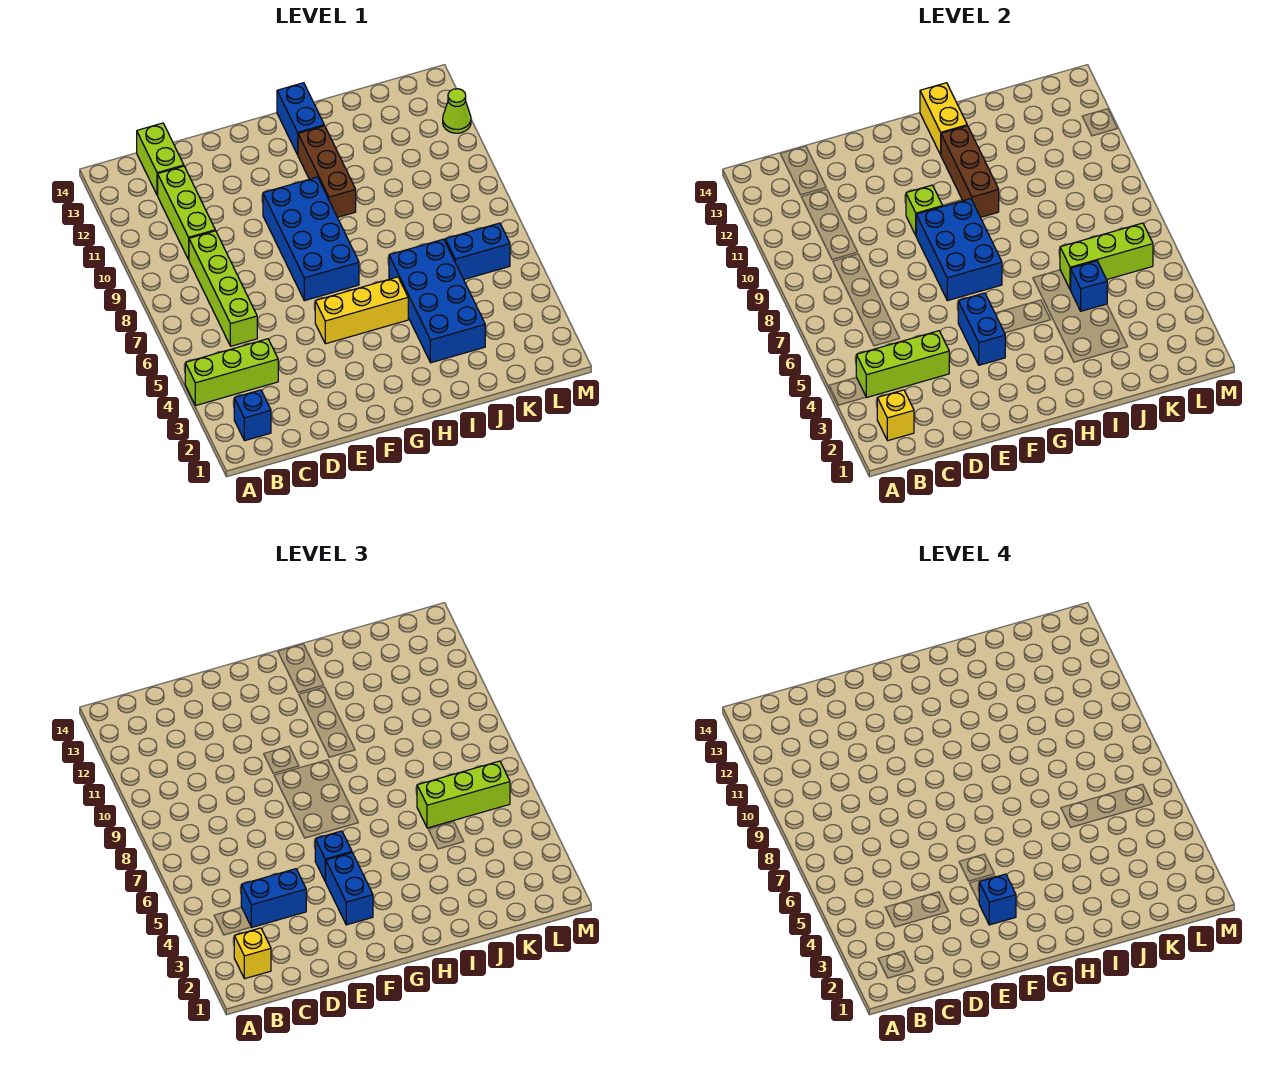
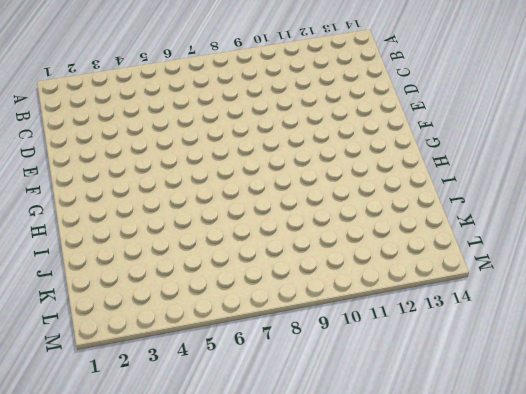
none -> lime 1x3 brick [185,339,278,406]
none -> blue 1x1 brick [234,390,271,441]
none -> lime 1x4 brick [189,231,257,346]

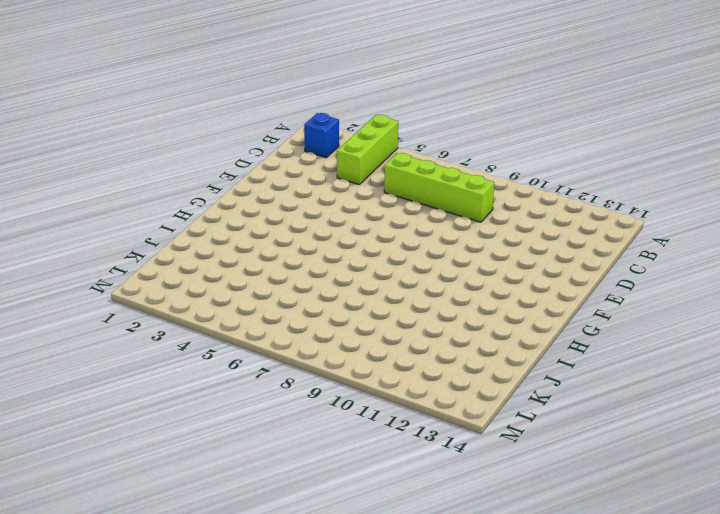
none -> lime 1x3 brick [158,166,215,260]
none -> lime 1x2 brick [137,123,184,195]
none -> yellow 1x3 brick [315,277,408,344]

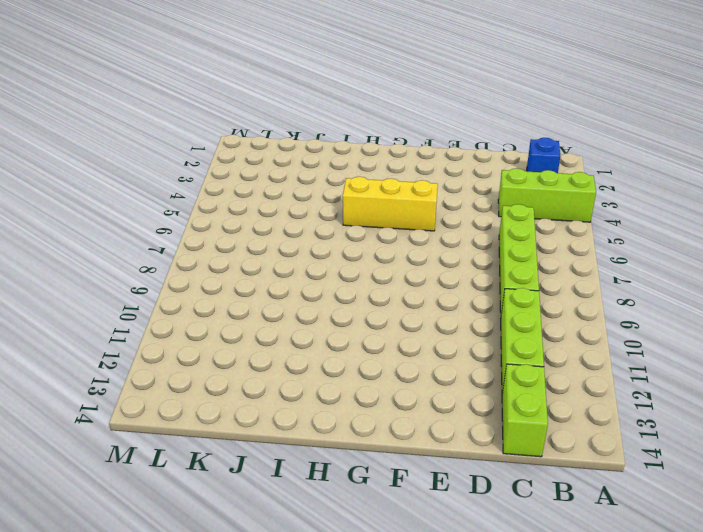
none -> blue 2x4 brick [263,177,359,301]
none -> brown 1x3 brick [298,126,356,217]
none -> blue 1x2 brick [277,83,324,155]

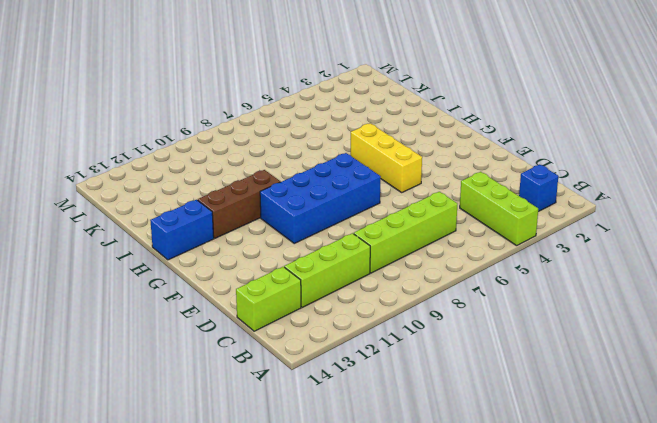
none -> blue 2x4 brick [389,239,485,363]
none -> blue 1x2 brick [445,223,510,279]
none -> lime 1x1 cone [443,89,471,133]

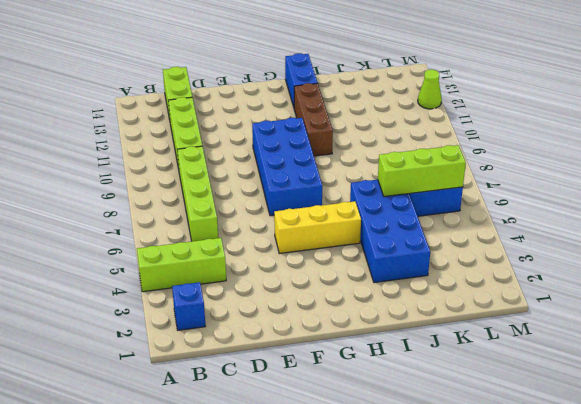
none -> yellow 1x1 brick [877,390,914,441]
none -> lime 1x3 brick [856,331,949,398]
none -> blue 1x2 brick [958,293,1005,365]

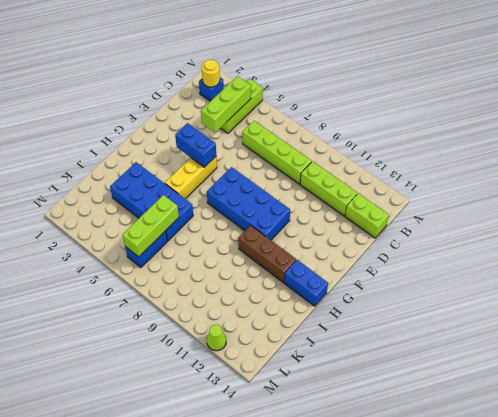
yellow 1x1 round brick [202,60,220,87] -> yellow 1x1 brick [877,390,914,441]
none -> blue 2x3 brick [916,199,1002,301]
none -> lime 1x1 brick [906,185,943,235]
none -> brown 1x3 brick [941,126,999,217]

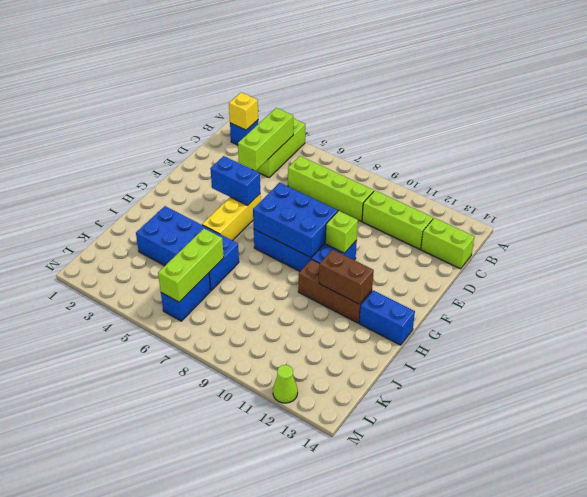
brown 1x2 brick [319,250,374,304] -> brown 1x3 brick [941,126,999,217]
none -> yellow 1x2 brick [920,83,967,155]
none -> blue 1x1 brick [1071,261,1107,311]
none -> yellow 1x1 brick [234,928,271,979]

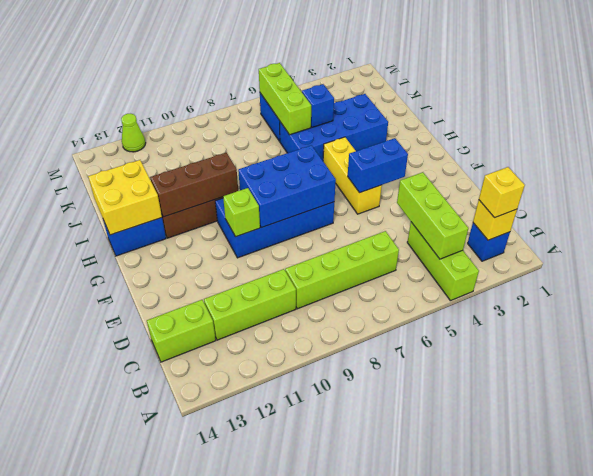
yellow 2x2 brick [88,160,162,235] -> yellow 1x2 brick [920,83,967,155]
none -> blue 1x2 brick [241,869,306,928]
none -> blue 1x2 brick [325,853,373,925]
none -> blue 1x1 brick [315,831,352,881]

